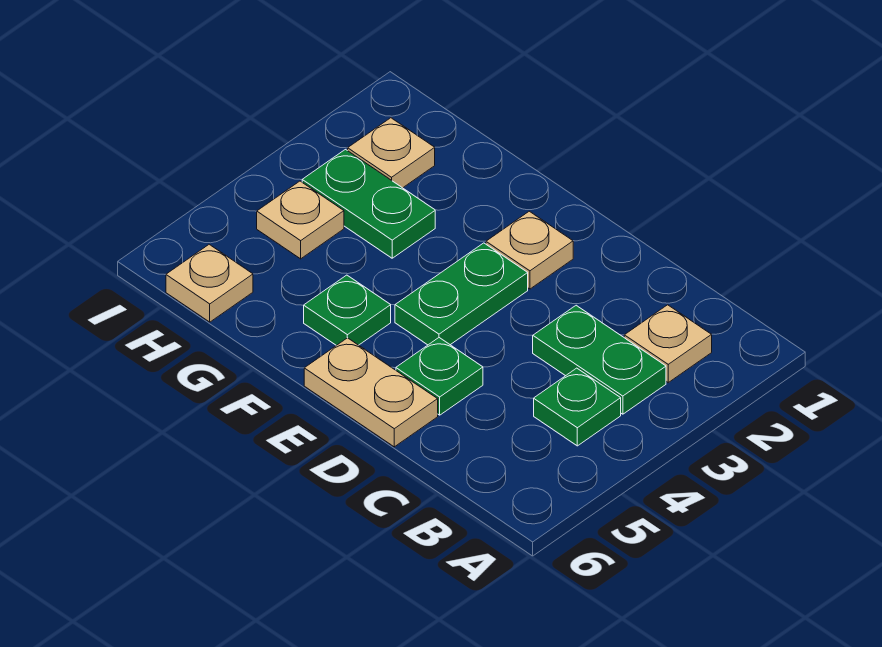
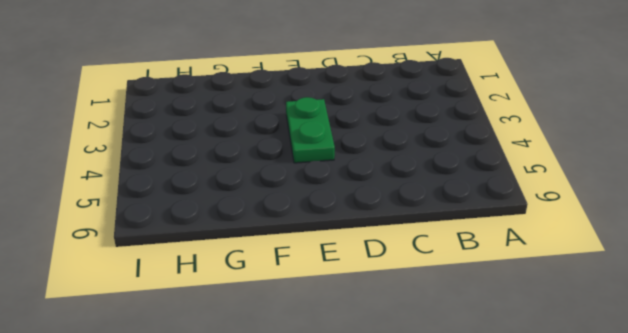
none -> tan 1x1 plate [624,305,712,382]
none -> green 1x2 plate [533,305,666,414]
none -> green 1x1 plate [534,368,621,446]

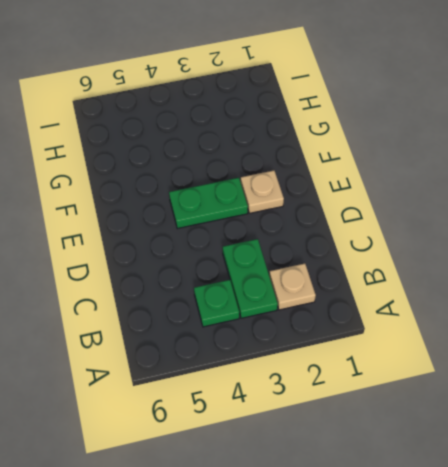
none -> green 1x1 plate [396,338,483,415]
none -> tan 1x2 plate [304,338,438,447]
none -> green 1x1 plate [304,275,391,345]

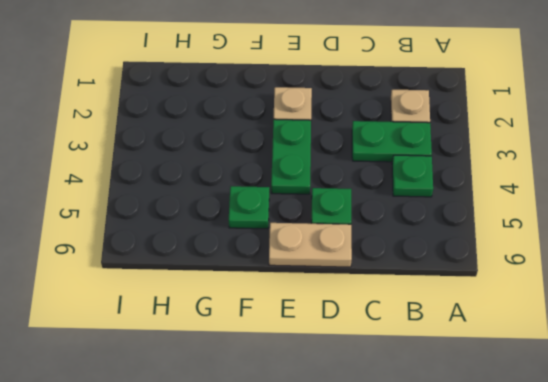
none -> green 1x2 plate [302,150,435,258]
none -> tan 1x1 plate [348,118,435,188]
none -> tan 1x1 plate [257,181,344,259]

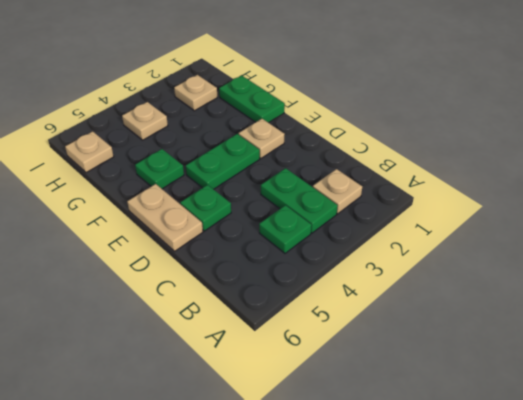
green 1x2 plate [219,75,285,123] -> green 1x2 plate moved to [302,150,435,258]

